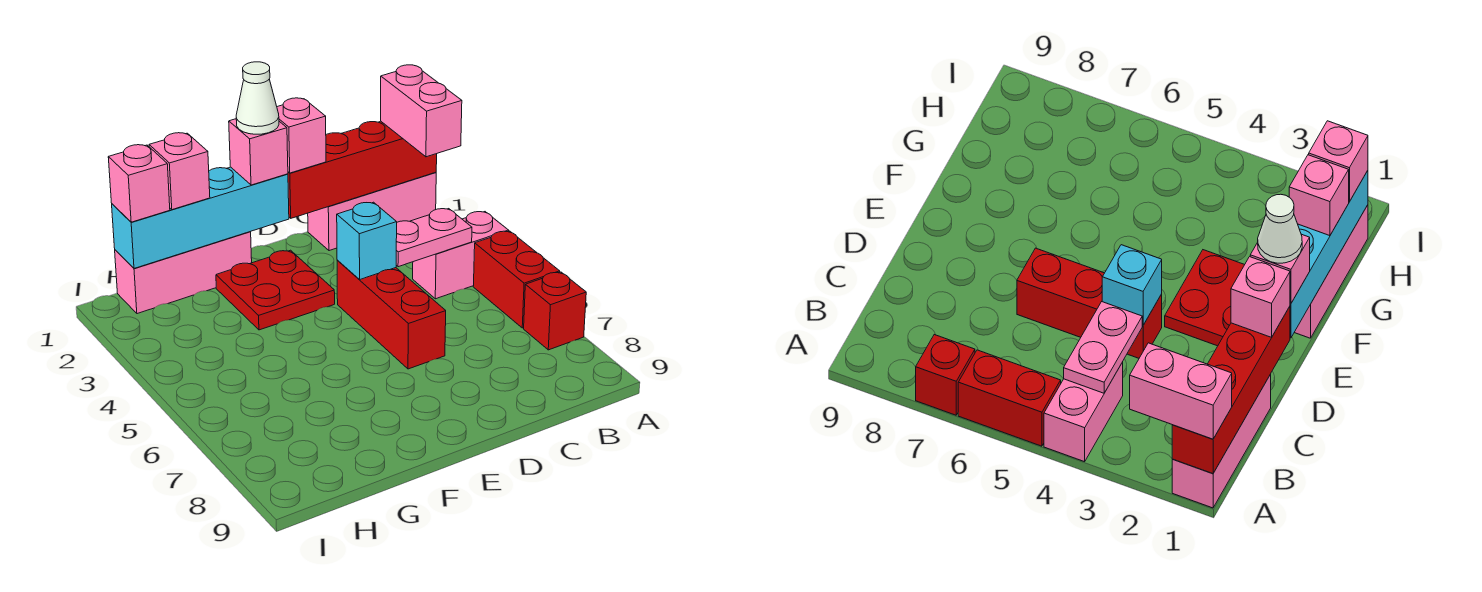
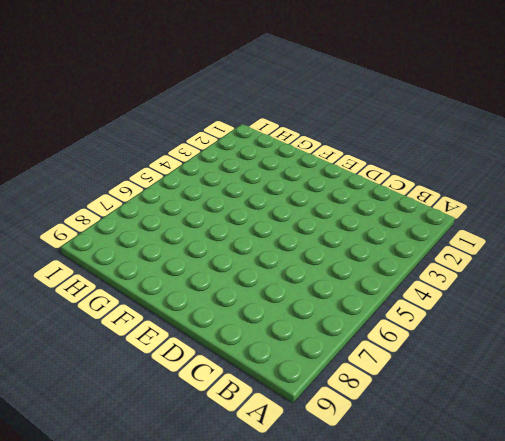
none -> pink 1x3 brick [308,172,436,251]
none -> pink 1x2 brick [413,212,509,299]
none -> red 1x2 brick [473,231,560,328]

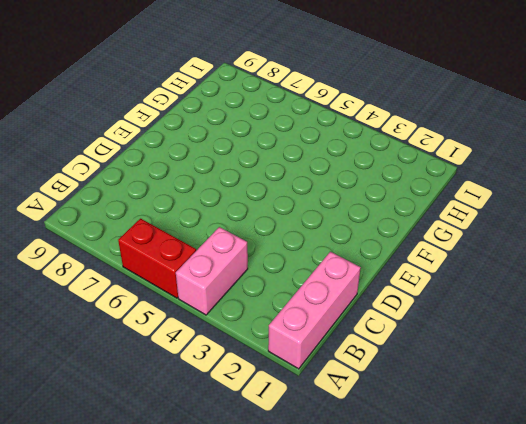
none -> red 1x1 brick [524,272,586,350]
none -> red 1x3 brick [337,260,446,369]
none -> red 2x2 plate [216,250,335,330]

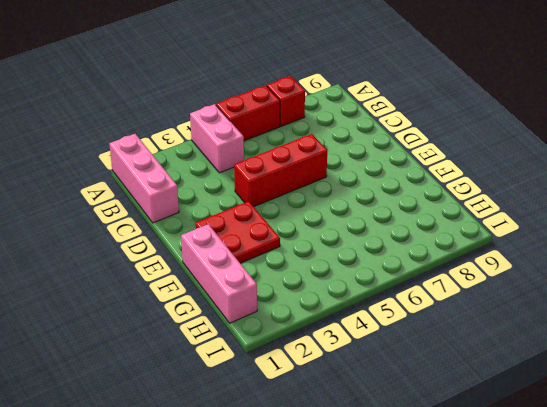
none -> red 1x4 brick [288,121,437,218]
none -> pink 1x2 plate [396,209,472,267]
none -> cyan 1x1 brick [337,202,397,280]

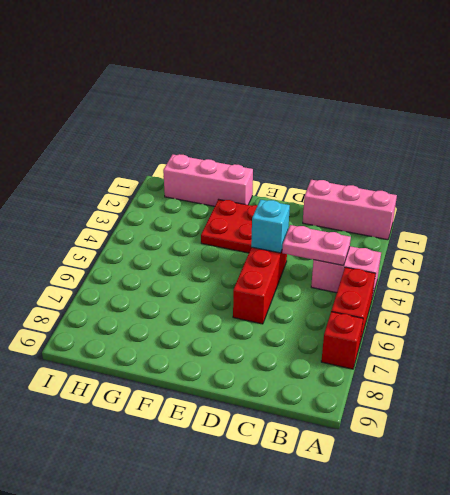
none -> red 1x4 brick [288,121,437,218]
none -> cyan 1x4 brick [112,167,289,268]
none -> pink 1x2 brick [381,65,462,157]

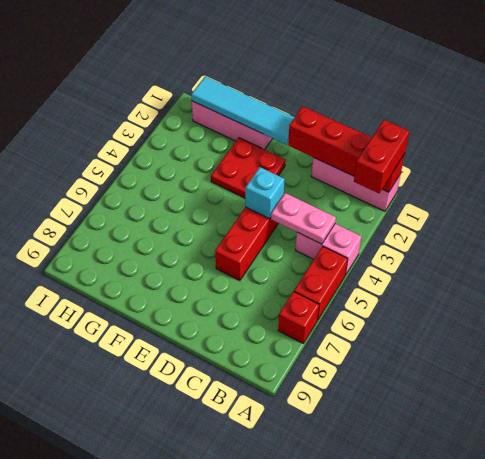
red 1x2 brick [354,120,409,193] -> pink 1x2 brick [381,65,462,157]
cyan 1x4 tile [191,76,295,145] -> cyan 1x4 brick [112,167,289,268]
none -> pink 1x1 brick [277,98,326,173]
none -> pink 1x1 brick [229,119,288,185]
none -> pink 1x1 brick [149,133,210,210]

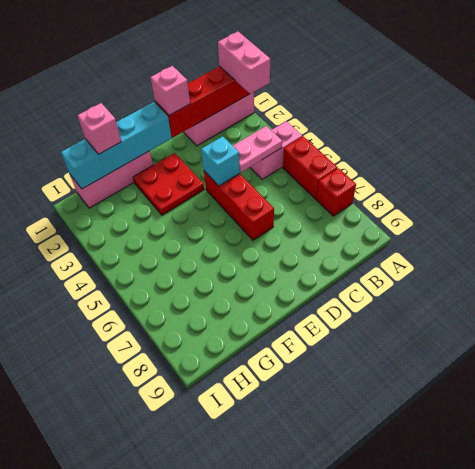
none -> pink 1x1 brick [229,119,288,185]
none -> pink 1x1 brick [108,145,170,222]
none -> white 1x1 cone [236,62,279,134]

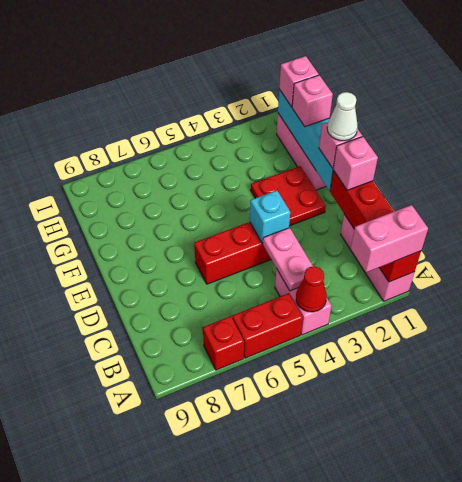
red 1x1 cone [296,266,327,312] -> none

